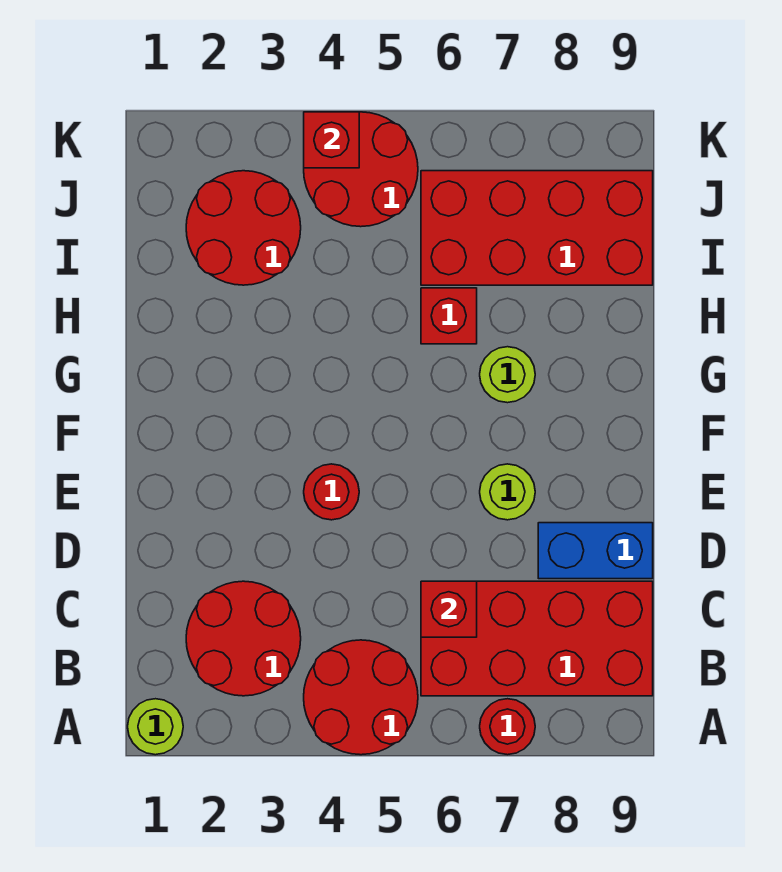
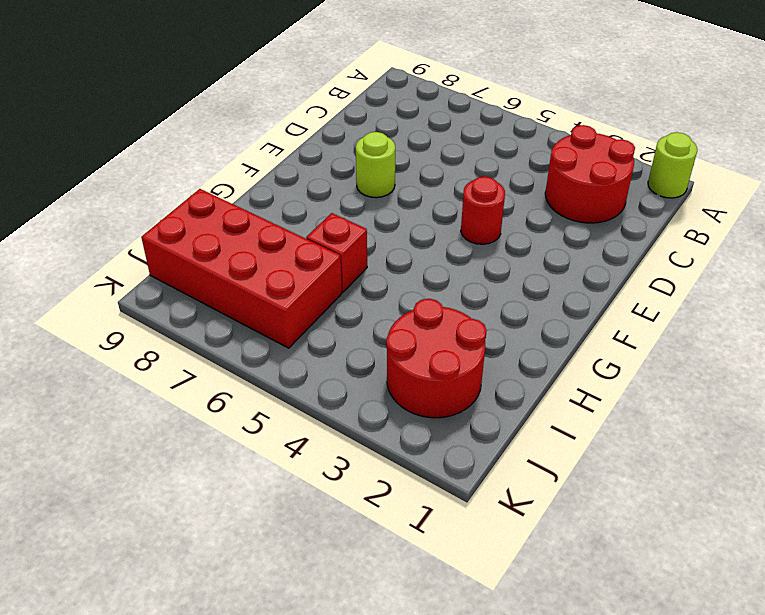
none -> red 2x2 round brick [304,640,418,755]
none -> red 1x1 round brick [480,699,535,755]
none -> red 2x4 brick [421,581,653,696]

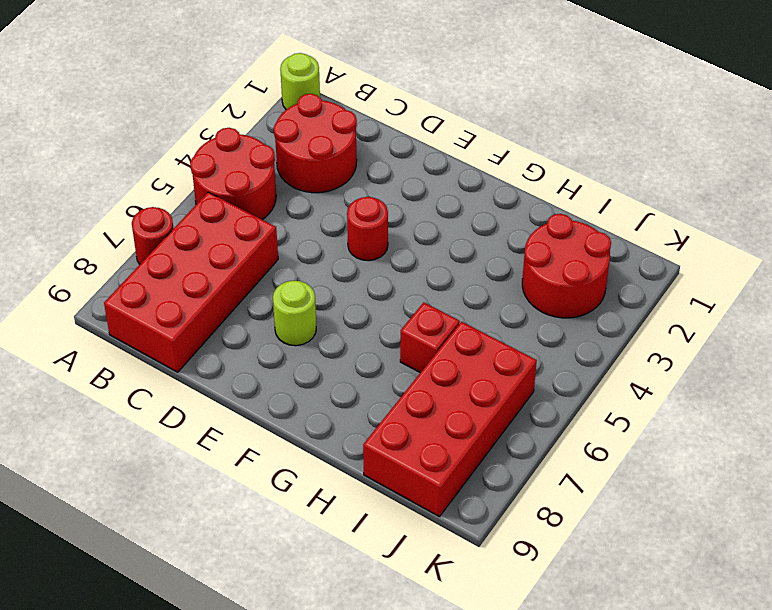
none -> blue 1x2 brick [538,523,653,579]
none -> lime 1x1 round brick [480,347,535,403]
none -> red 2x2 round brick [304,112,418,227]

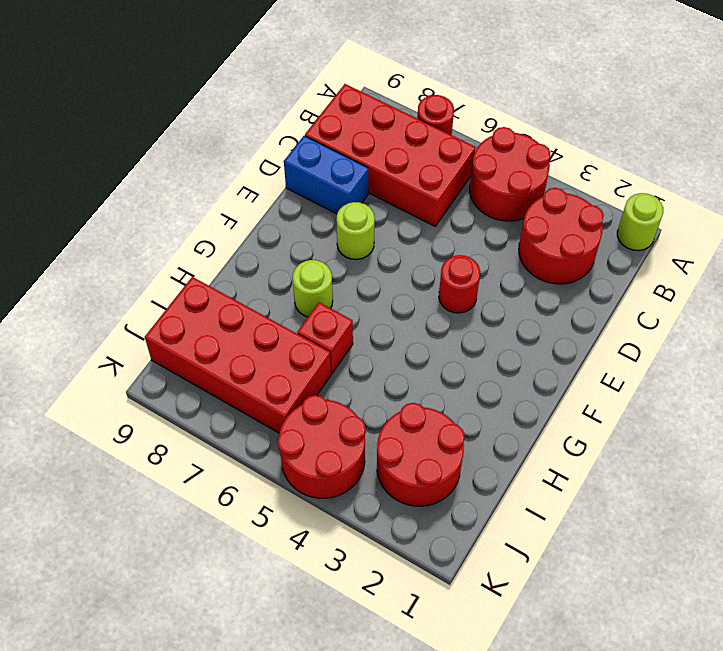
none -> red 1x1 brick [421,581,477,637]
none -> red 1x1 brick [304,112,359,168]

